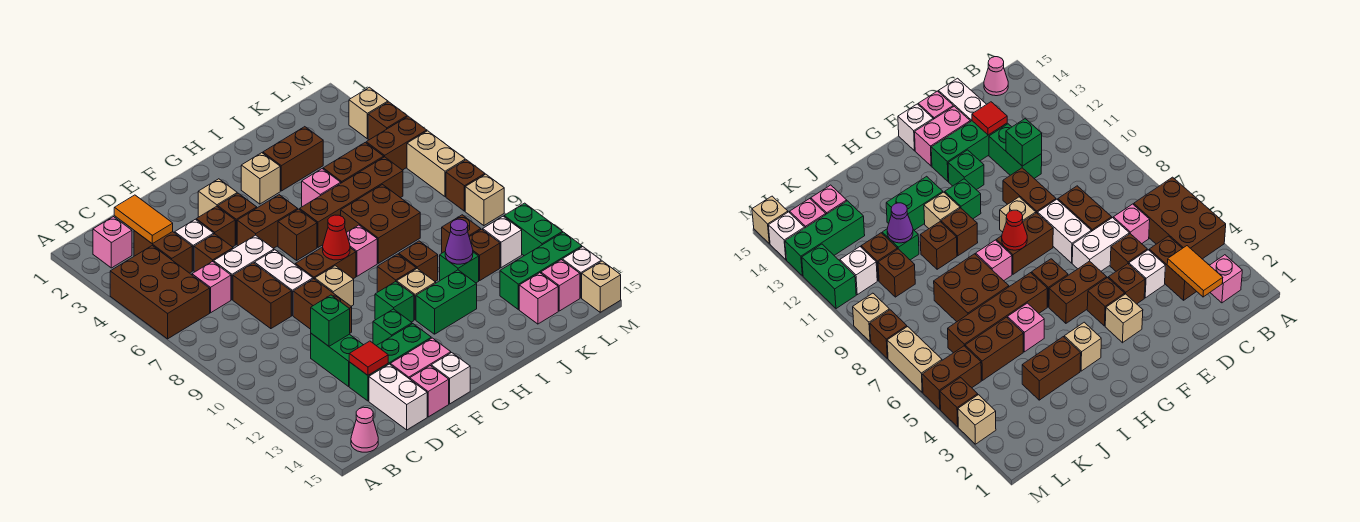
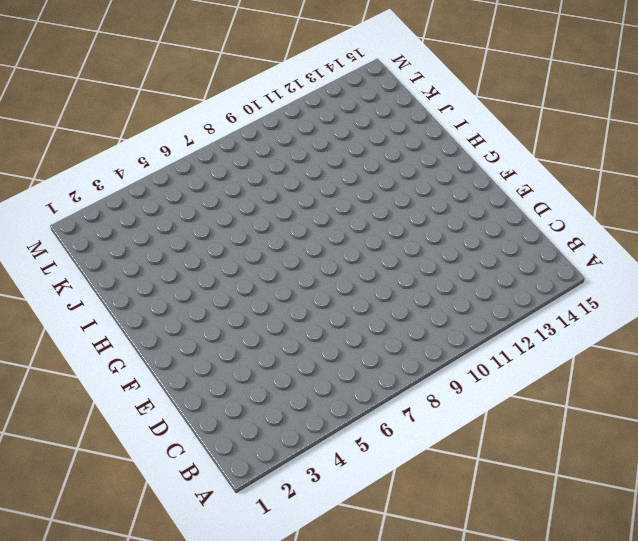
none -> brown 2x3 brick [110,246,210,339]
none -> pink 1x1 brick [93,217,132,268]
none -> pink 1x1 cone [351,407,378,452]
none -> brown 1x2 brick [134,231,192,273]

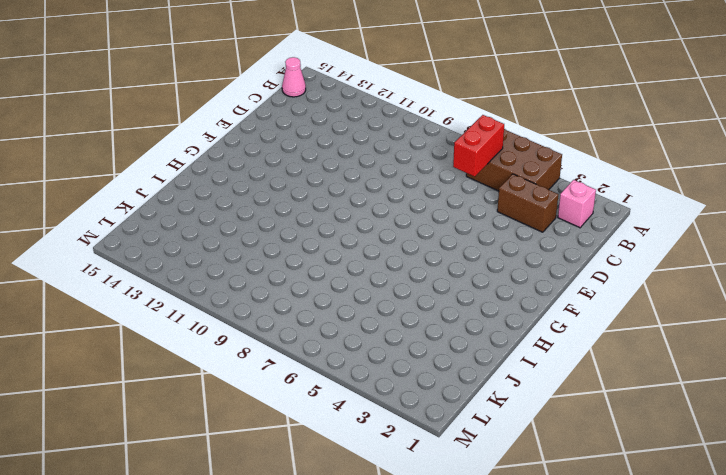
red 1x2 brick [453,115,504,177] -> none
none -> pink 1x1 brick [192,261,231,313]
none -> white 1x1 brick [175,219,214,271]
none -> brown 1x1 brick [194,234,233,272]
none -> white 1x2 brick [214,235,274,300]

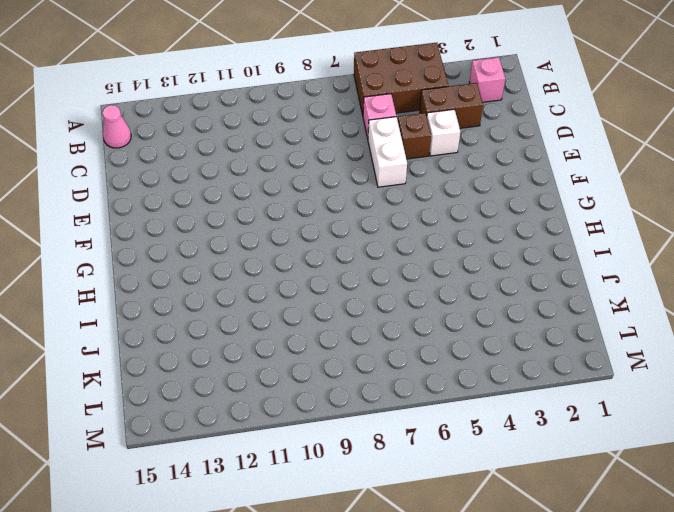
none -> brown 1x2 brick [233,263,291,329]
none -> green 1x2 brick [311,334,363,386]
none -> green 1x3 brick [349,324,431,401]
none -> white 1x2 brick [369,364,427,430]

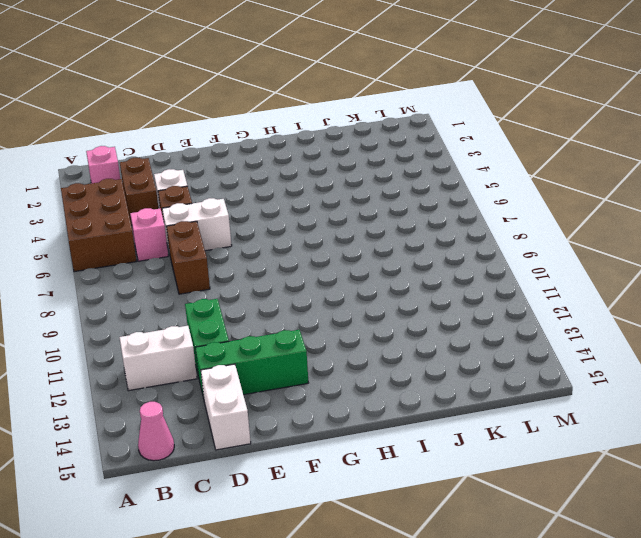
white 1x2 brick [119,326,197,391] -> white 1x2 brick turned to [255,250,313,316]
none -> brown 1x1 brick [196,206,235,247]
none -> brown 1x2 brick [293,279,352,333]
none -> pink 1x2 brick [390,338,451,379]
none -> pink 1x1 brick [410,366,449,417]

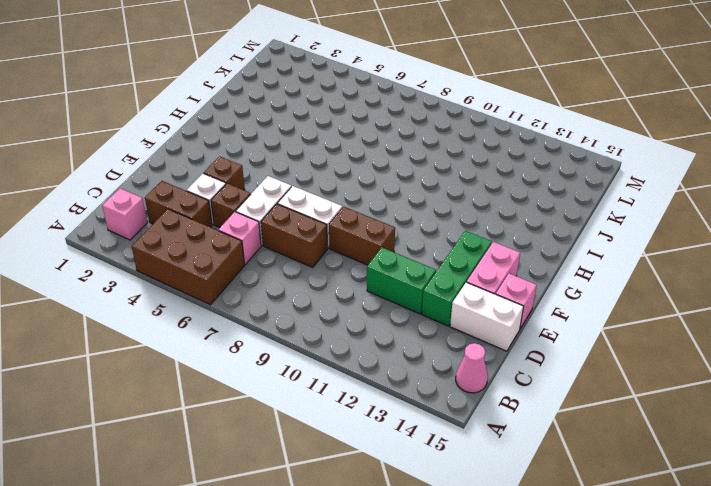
none -> tan 1x1 brick [198,179,237,217]
none -> brown 1x1 brick [218,193,257,245]
none -> brown 1x2 brick [237,195,298,248]
none -> brown 1x2 brick [295,247,356,279]

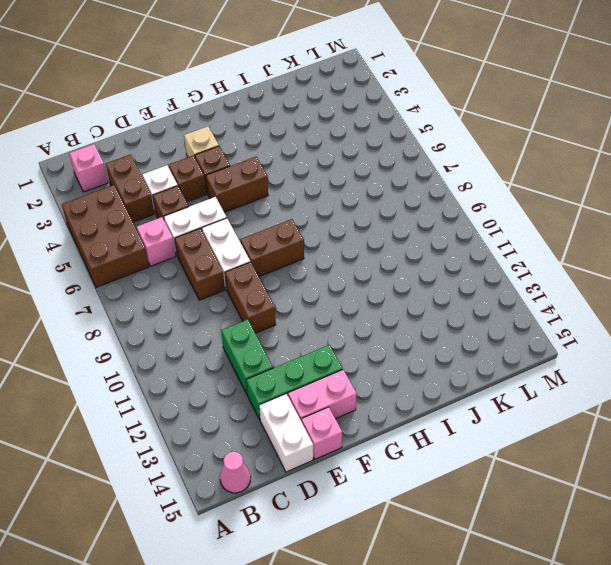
none -> tan 1x1 brick [315,266,354,306]
none -> green 1x1 brick [373,309,412,346]
none -> white 1x1 brick [431,353,470,404]
none -> brown 1x1 brick [278,209,317,260]

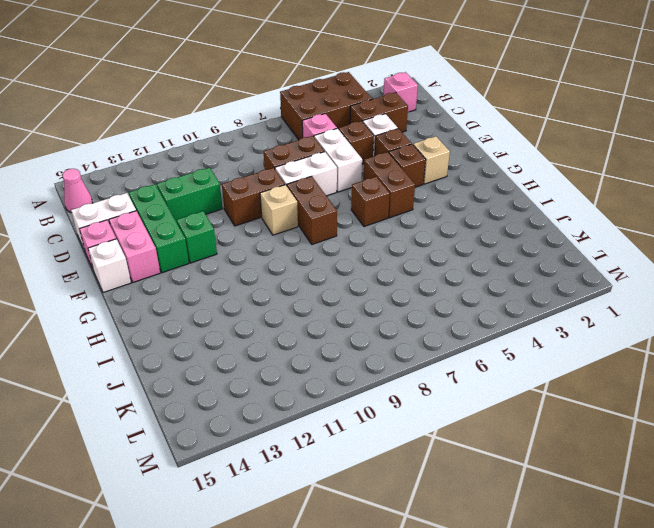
none -> green 1x1 brick [375,282,414,322]
none -> tan 1x1 brick [241,153,280,204]
none -> brown 1x4 brick [300,157,403,247]
none -> pink 1x1 brick [346,225,377,276]

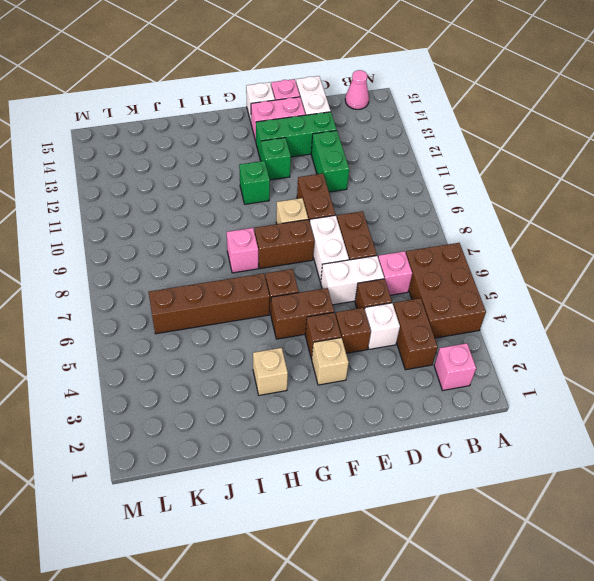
none -> brown 1x1 brick [377,254,416,292]
none -> tan 1x1 brick [397,269,436,320]
none -> green 1x2 brick [416,270,477,334]
none -> brown 1x2 brick [263,127,323,191]

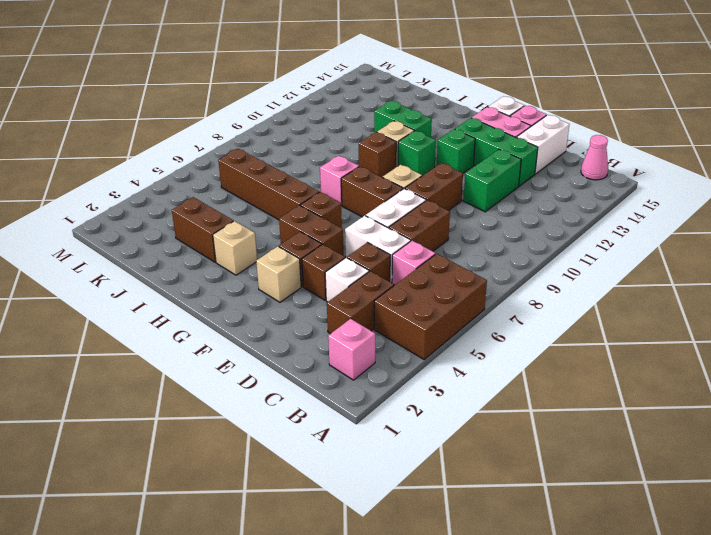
none -> pink 1x1 brick [302,169,341,207]
none -> brown 2x2 brick [341,185,420,263]
none -> brown 1x1 brick [399,241,438,281]
none -> brown 1x2 brick [323,143,384,183]

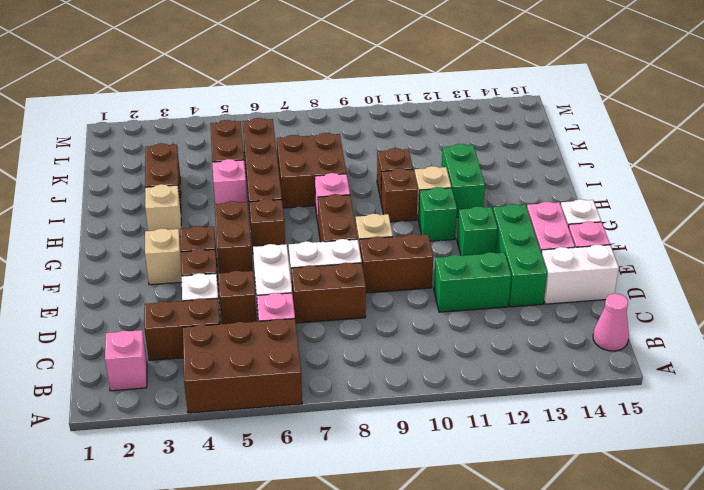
none -> green 1x1 brick [440,252,479,283]
none -> brown 1x1 brick [442,215,481,253]
none -> brown 1x1 brick [469,229,500,280]
none -> green 1x3 brick [500,232,582,310]

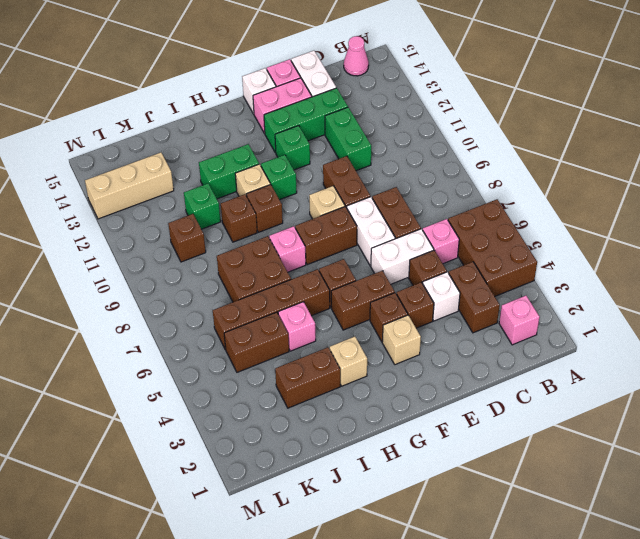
tan 1x3 brick [85,153,174,219] -> green 1x3 brick [500,232,582,310]
none -> brown 1x1 brick [469,229,500,280]
none -> pink 1x1 brick [519,273,558,324]
none -> brown 1x2 brick [366,116,427,170]
none -> white 1x1 brick [483,216,522,268]

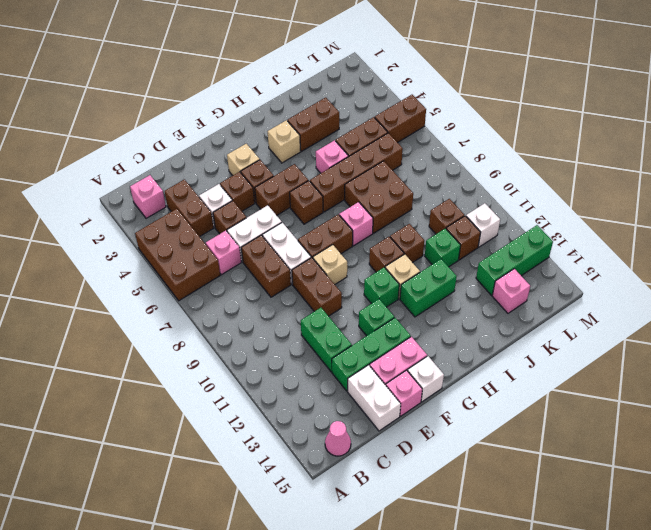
none -> pink 1x1 brick [541,260,580,311]
none -> tan 1x1 brick [349,87,388,139]
none -> brown 1x1 brick [368,102,407,140]
none -> tan 1x2 brick [407,131,465,197]

